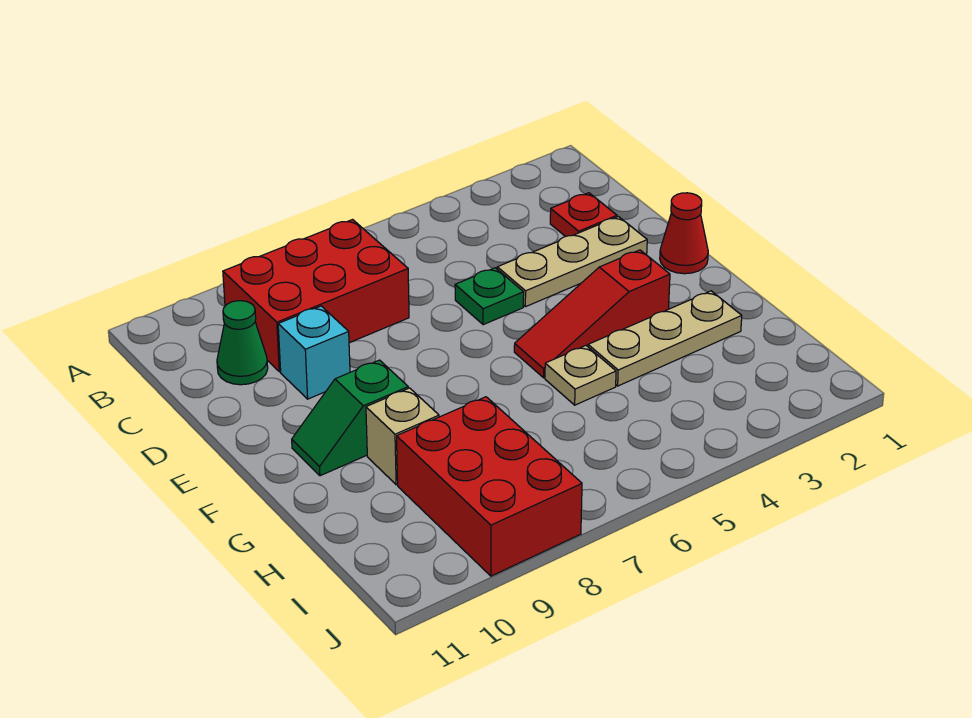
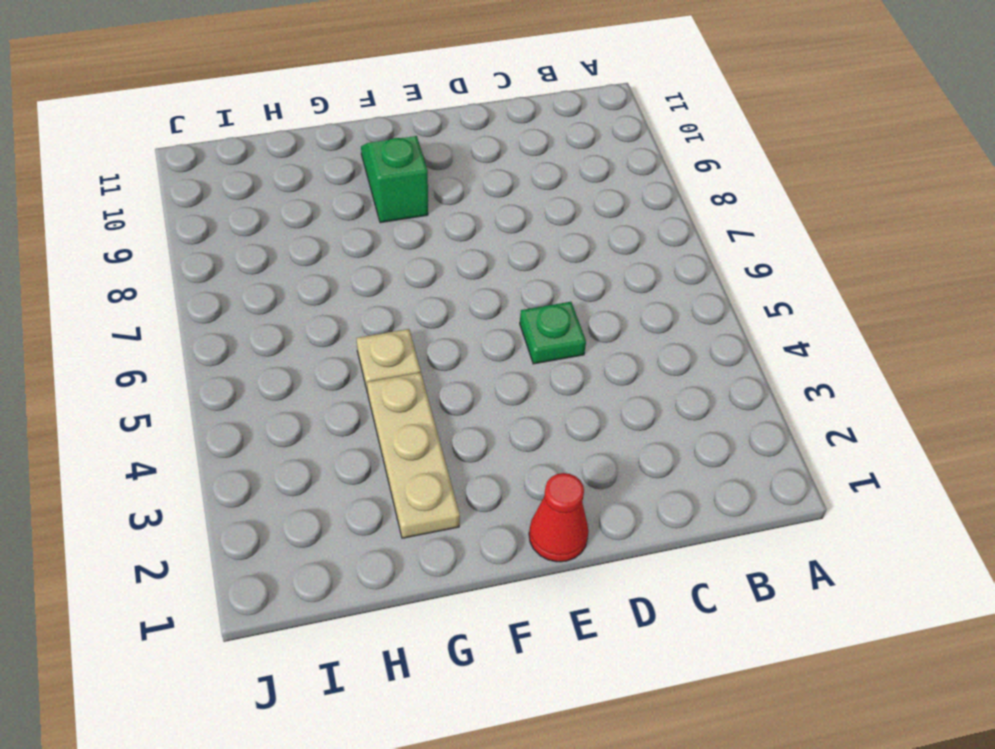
none -> red 2x3 brick [223,220,409,372]
none -> red 1x1 plate [550,193,617,237]
none -> green 1x1 cone [217,301,268,385]

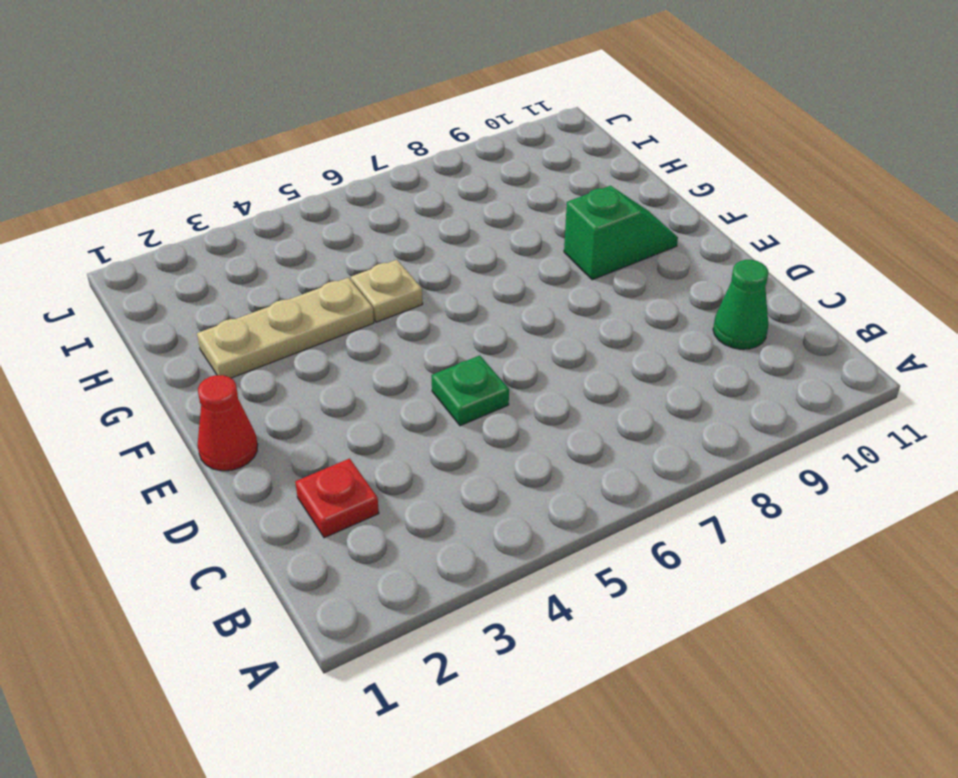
none -> red 2x3 brick [223,220,409,372]
none -> tan 1x3 plate [497,217,647,307]
none -> cyan 1x1 brick [278,306,350,399]

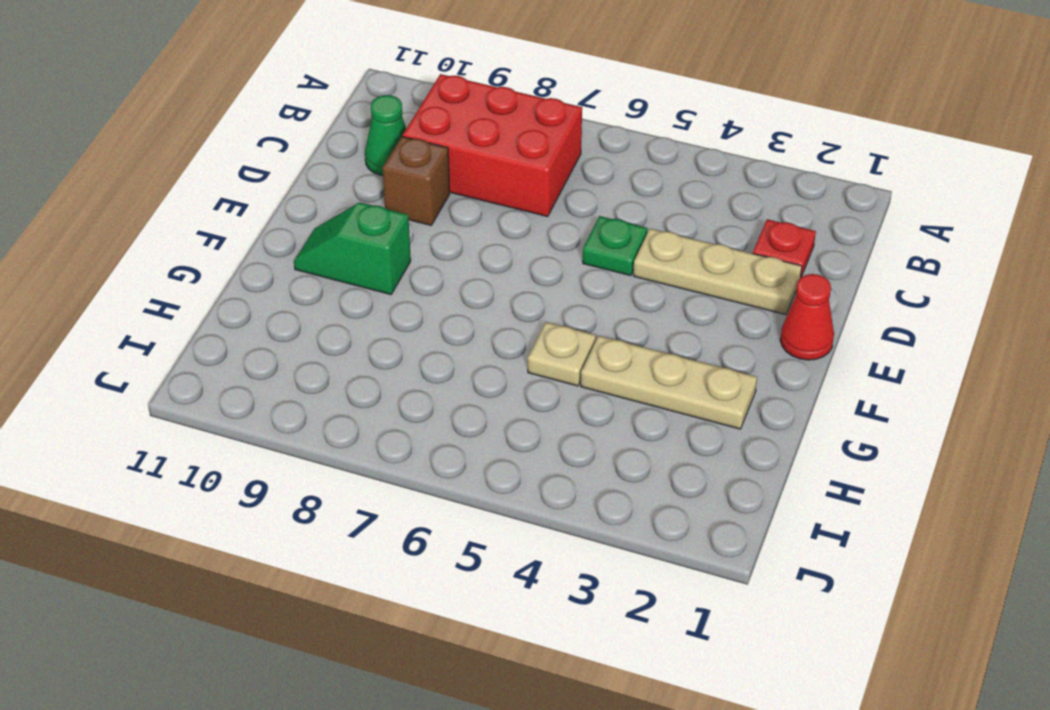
brown 1x1 brick [383,136,450,225] -> cyan 1x1 brick [278,306,350,399]
none -> red 1x3 slope [514,250,670,378]
none -> tan 1x1 brick [366,388,439,485]
none -> red 2x3 brick [397,397,582,576]

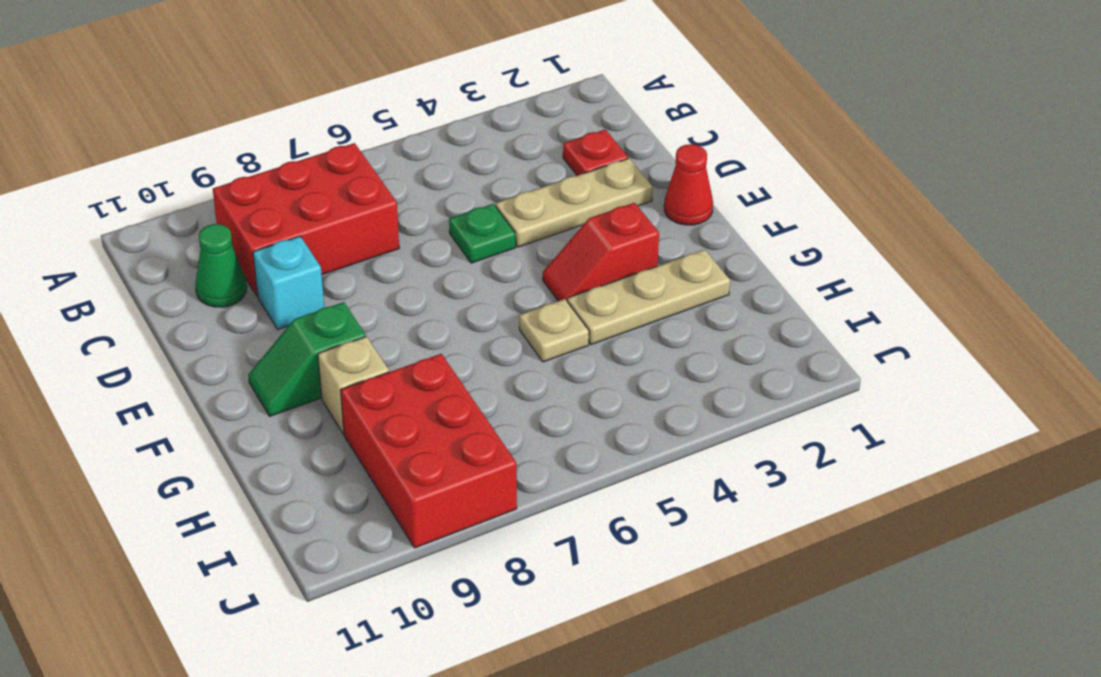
red 1x2 slope [543,203,659,301] -> red 1x3 slope [514,250,670,378]

